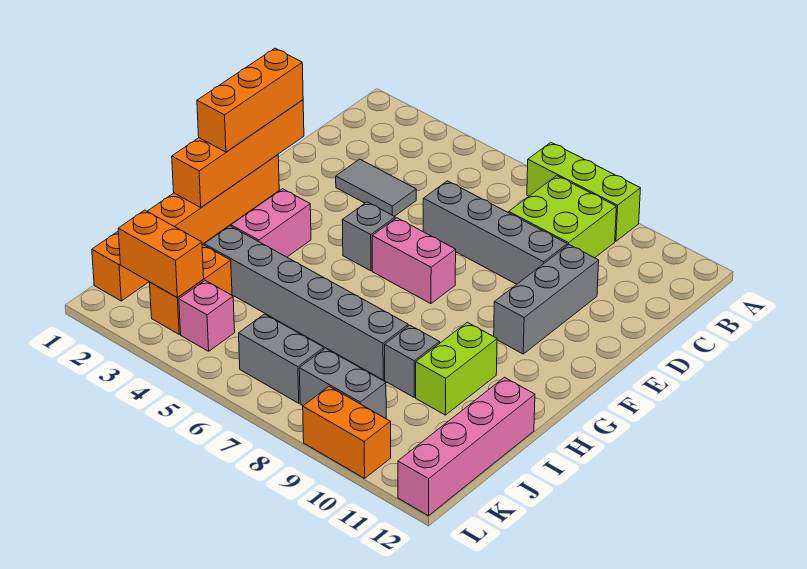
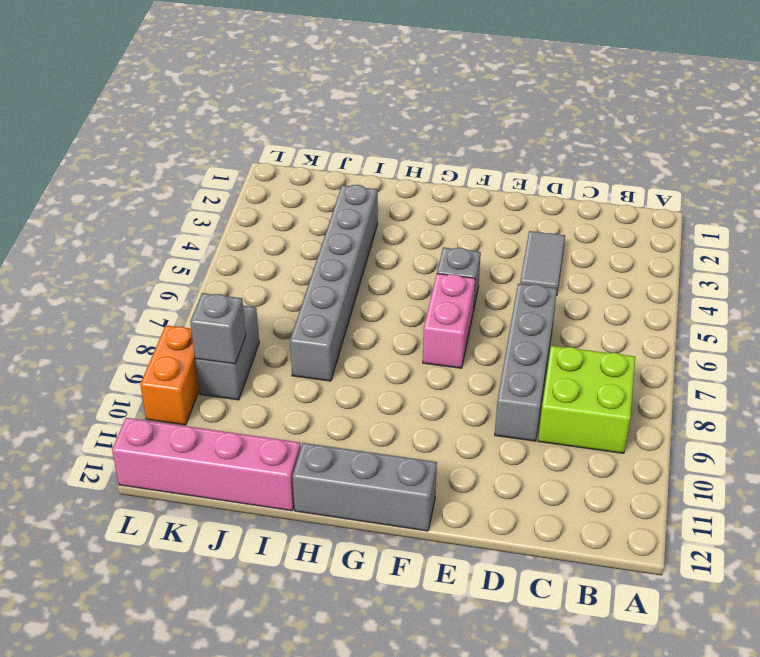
grey 1x3 brick [292,443,437,531] -> grey 1x3 brick moved to [494,245,599,354]
grey 1x1 brick [190,293,246,364] -> grey 1x1 brick moved to [385,325,440,397]
none -> lime 1x3 brick [527,143,640,241]
none -> orange 1x6 brick [92,155,279,301]
none -> pink 1x2 brick [231,189,311,257]

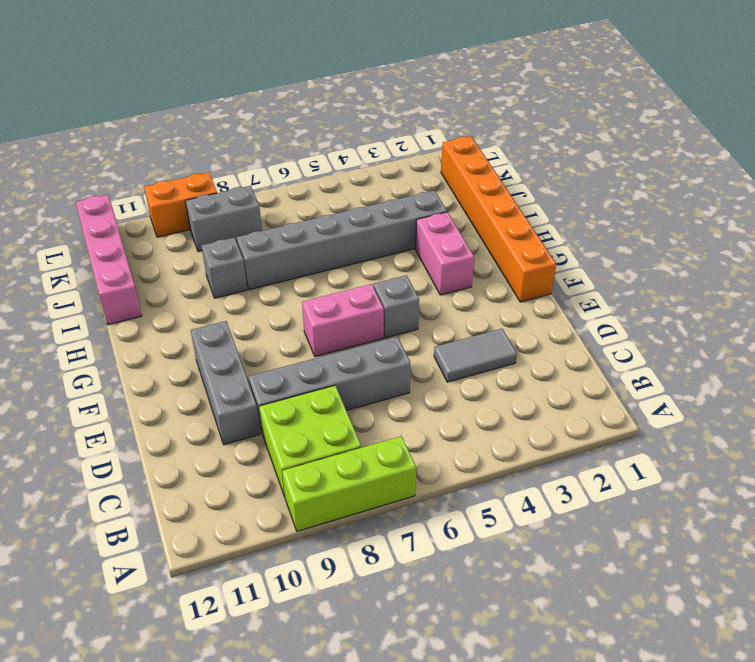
none -> lime 1x2 brick [416,322,497,415]
none -> orange 1x2 brick [150,245,232,334]
none -> pink 1x1 brick [179,281,235,351]

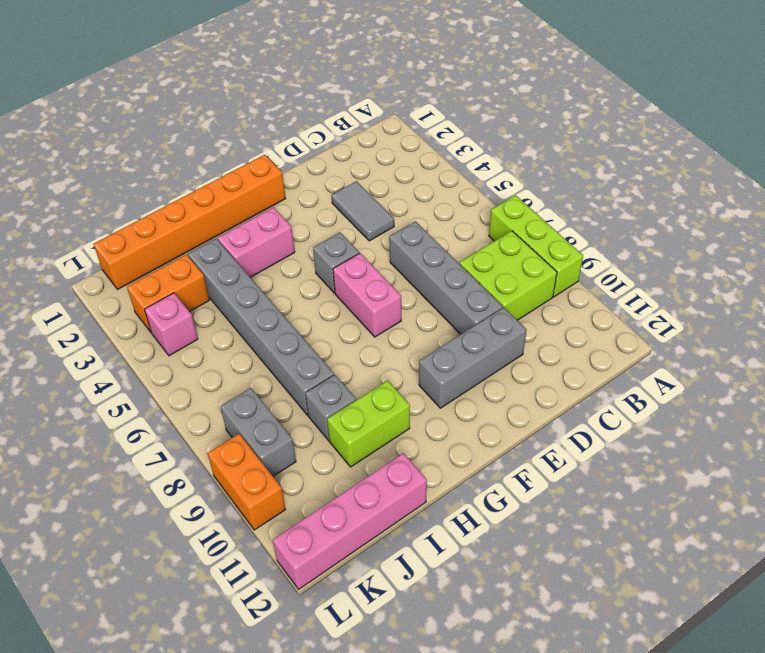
none -> grey 1x2 brick [239,314,324,403]
none -> orange 1x4 brick [172,100,304,207]
none -> orange 1x2 brick [118,210,204,298]

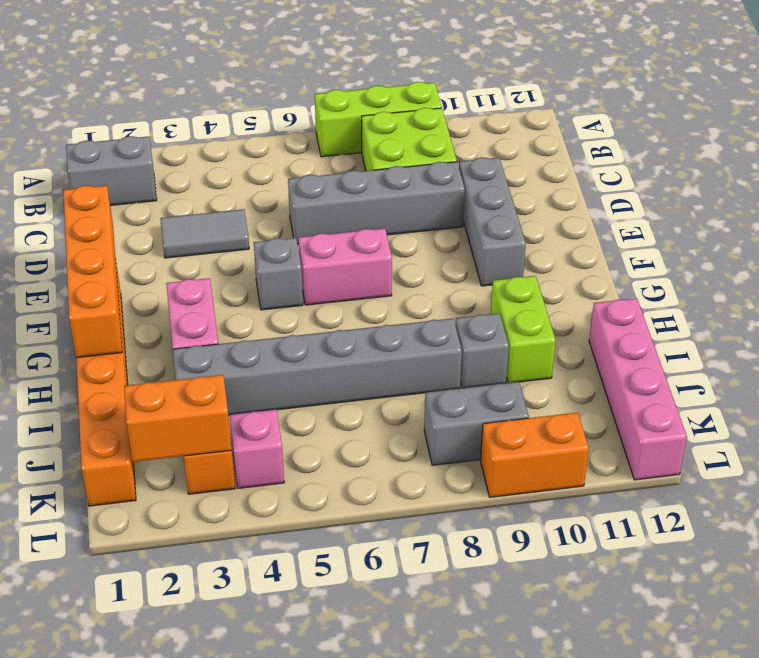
grey 1x2 brick [66,136,157,205] -> grey 1x2 brick moved to [239,314,324,403]
none -> orange 1x3 brick [197,48,303,152]

